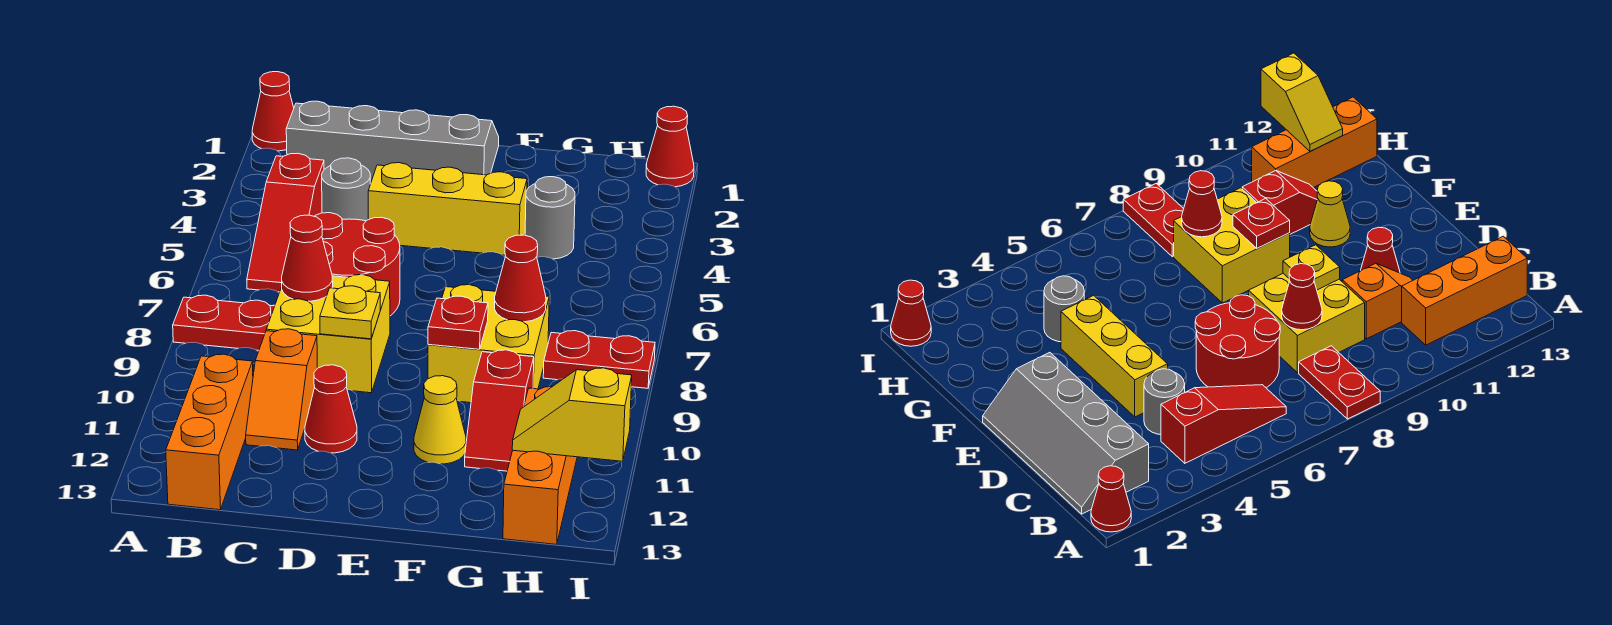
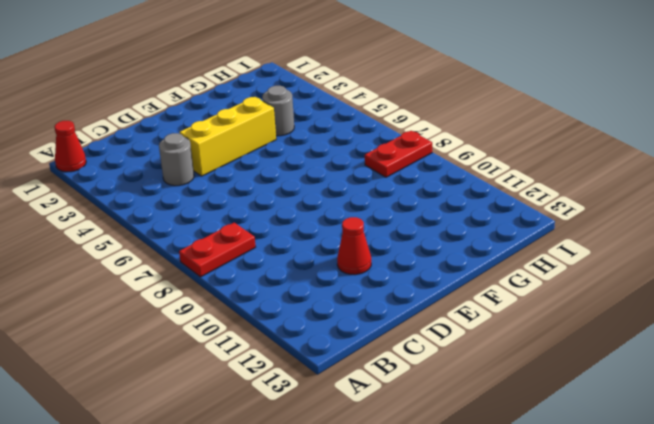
none -> grey 2x4 slope [286,101,499,184]
none -> red 1x3 slope [247,153,324,292]
none -> orange 1x3 brick [166,354,253,510]

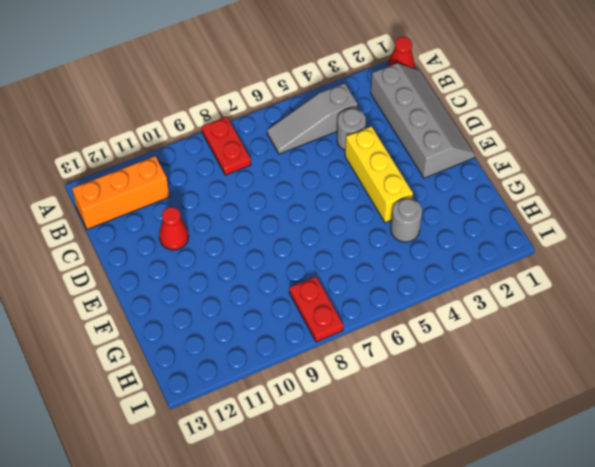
grey 1x3 slope [267,83,357,154] -> red 1x3 slope [247,153,324,292]
none -> red 2x2 round brick [314,213,400,316]
none -> yellow 2x2 brick [266,275,390,393]
none -> orange 1x2 slope [246,329,317,450]

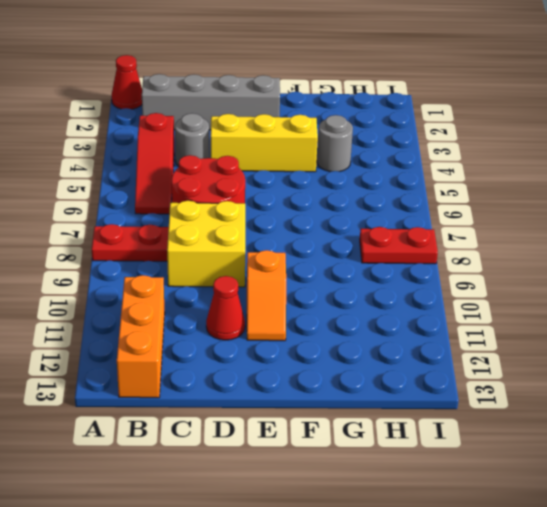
orange 1x2 slope [247,250,286,341] -> orange 1x2 slope moved to [246,329,317,450]
none -> yellow 2x2 brick [428,285,549,403]
none -> yellow 1x1 cone [414,376,466,464]
none -> red 1x2 slope [465,350,534,471]

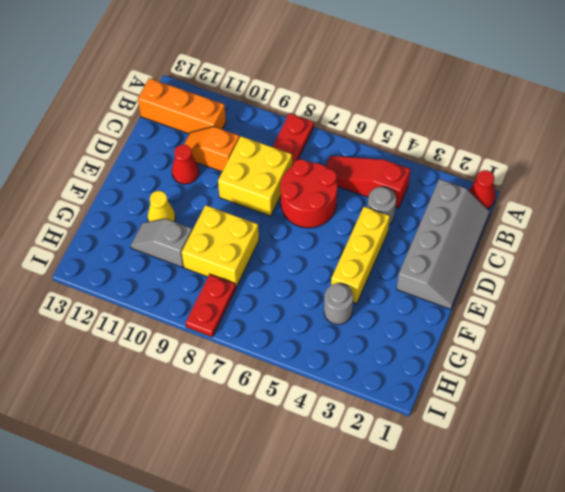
grey 1x2 slope [131,219,192,267] -> red 1x2 slope [465,350,534,471]
none -> orange 1x3 brick [503,387,577,544]
none -> red 1x1 cone [646,106,694,187]
none -> red 1x1 cone [282,215,333,301]

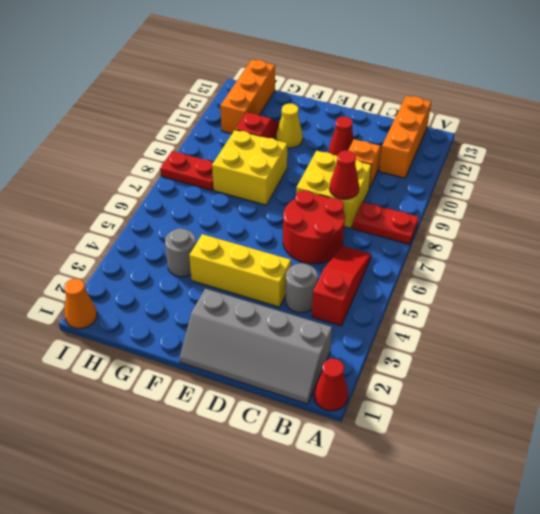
orange 1x1 cone [64,279,97,329] -> red 1x1 cone [646,106,694,187]
none -> yellow 1x1 plate [320,286,380,339]
none -> red 1x1 plate [428,296,488,349]
none -> red 1x1 cone [495,235,546,322]

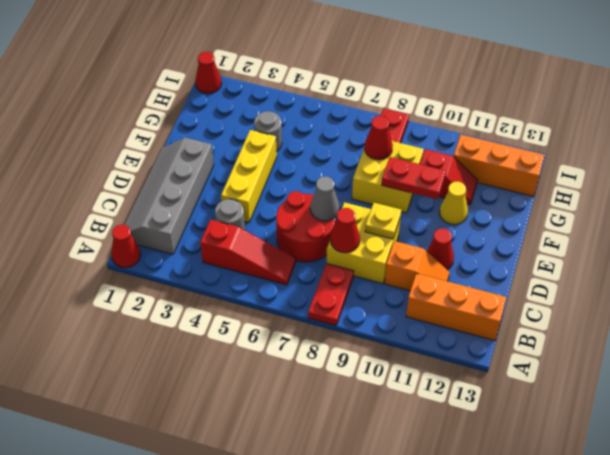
grey 1x1 cone [310,177,339,221] -> none
red 1x2 plate [382,157,446,199] -> red 1x1 plate [428,296,488,349]
none -> yellow 1x2 slope [512,368,632,461]

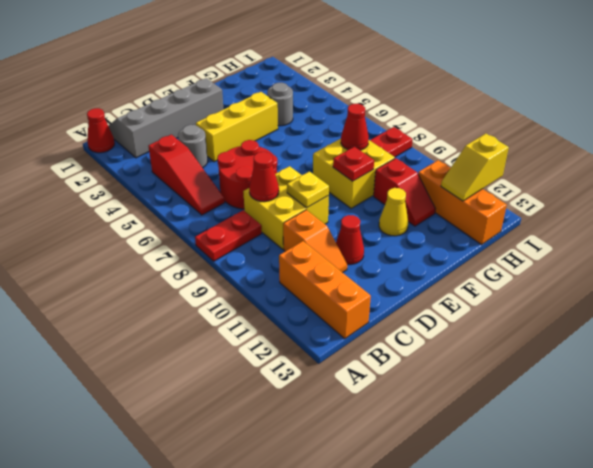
none -> red 1x1 cone [646,106,694,187]

